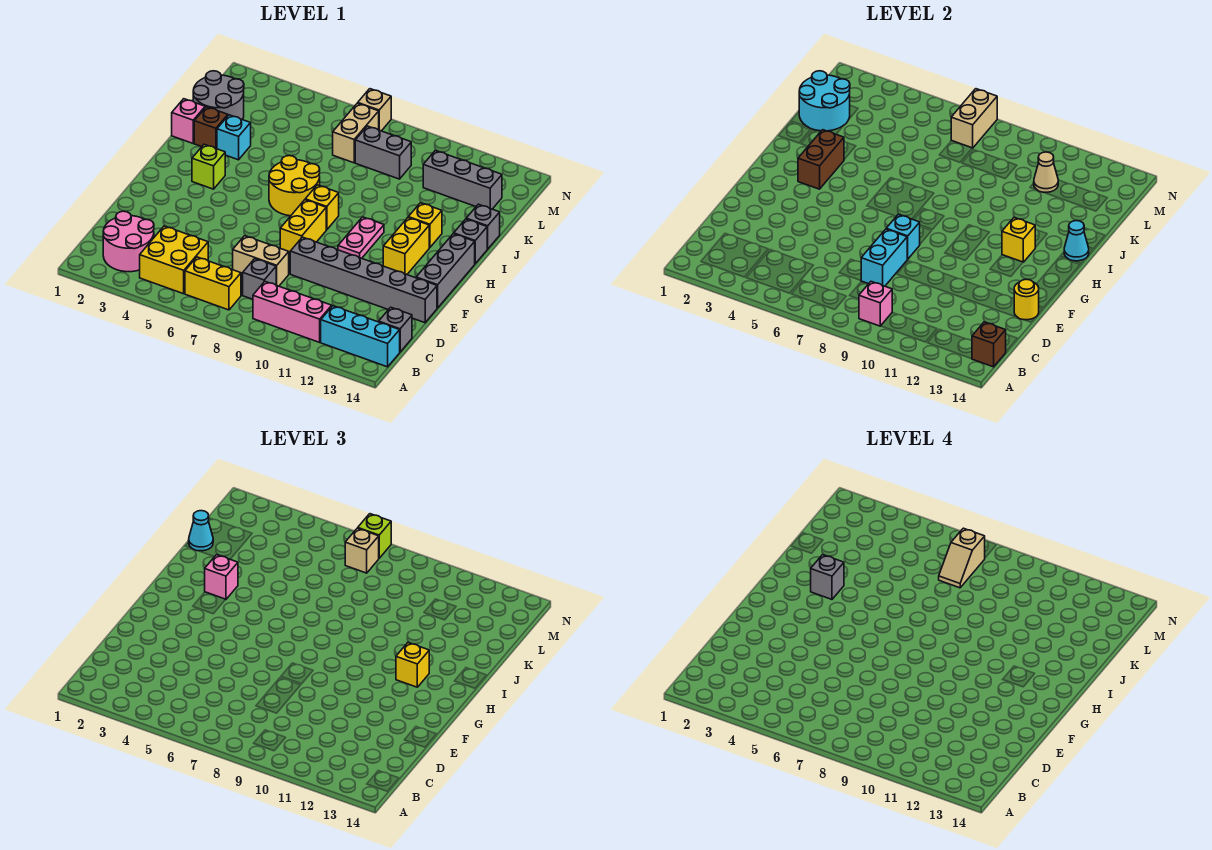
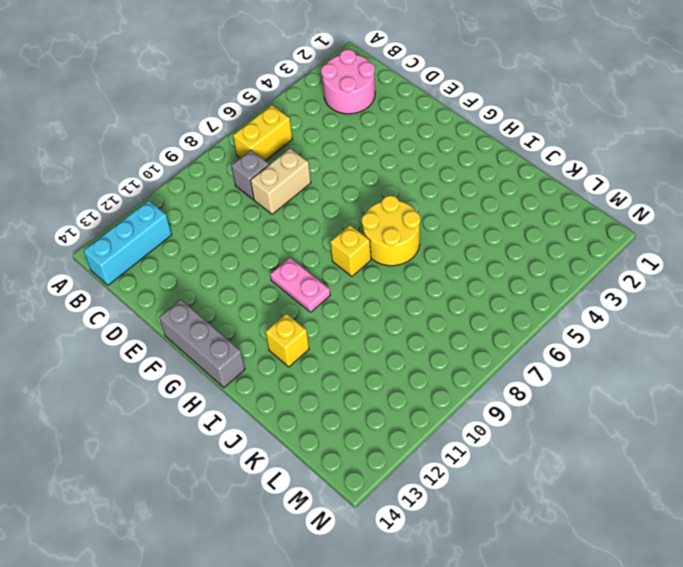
none -> yellow 2x2 brick [140,226,208,294]
none -> pink 1x3 brick [253,282,332,342]
none -> grey 1x1 brick [379,307,412,352]
none -> grey 1x6 brick [290,237,437,323]

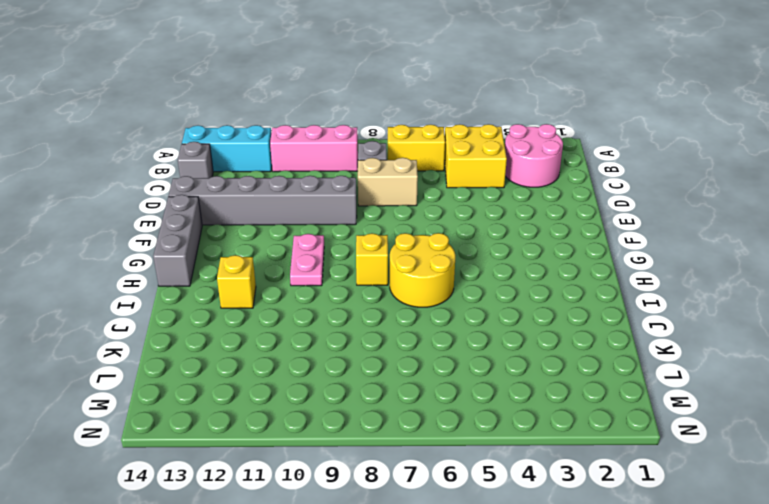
none -> yellow 1x2 brick [280,200,326,255]
none -> yellow 1x2 brick [383,218,429,274]
none -> lime 1x1 brick [192,144,225,189]
none -> grey 1x1 brick [454,219,487,264]

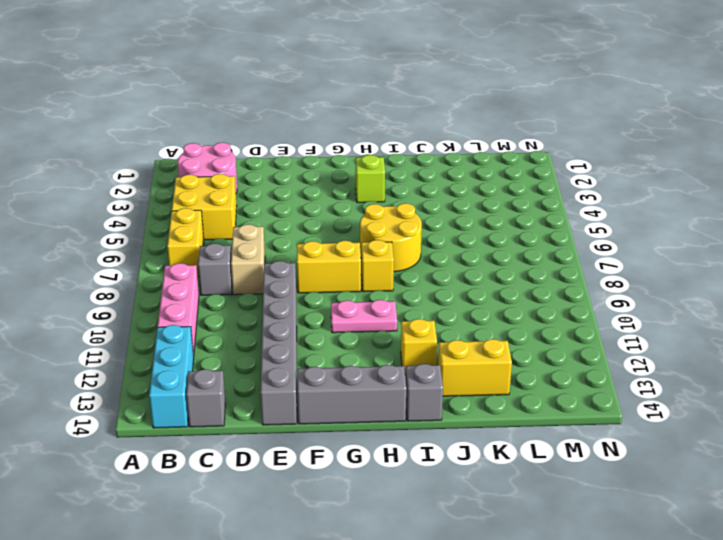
yellow 1x2 brick [438,339,512,396] -> yellow 1x2 brick moved to [383,218,429,274]
none -> pink 1x1 brick [172,99,205,143]
none -> brown 1x1 brick [194,107,228,149]
none -> cyan 1x1 brick [217,115,251,160]
none -> grey 1x1 brick [466,204,500,249]

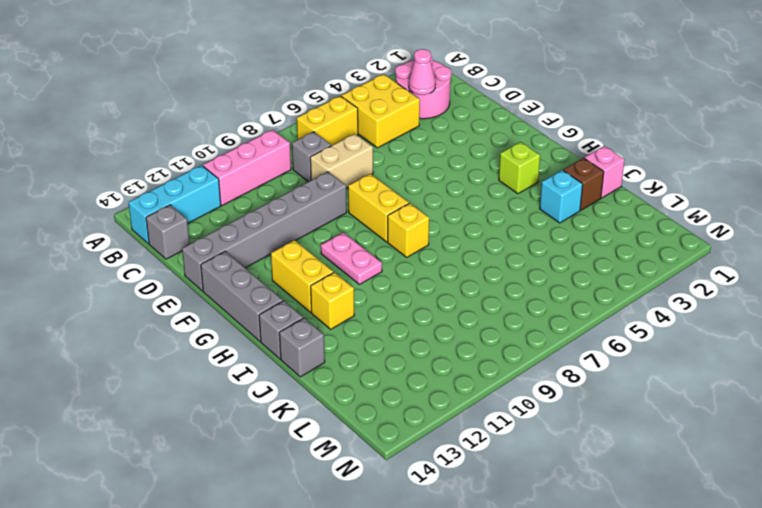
pink 1x1 cone [409,49,436,95] -> none
none -> yellow 2x2 round brick [269,156,320,216]
none -> grey 2x2 round brick [193,71,244,120]
none -> tan 1x2 brick [333,103,379,163]
none -> grey 1x2 brick [355,126,411,179]

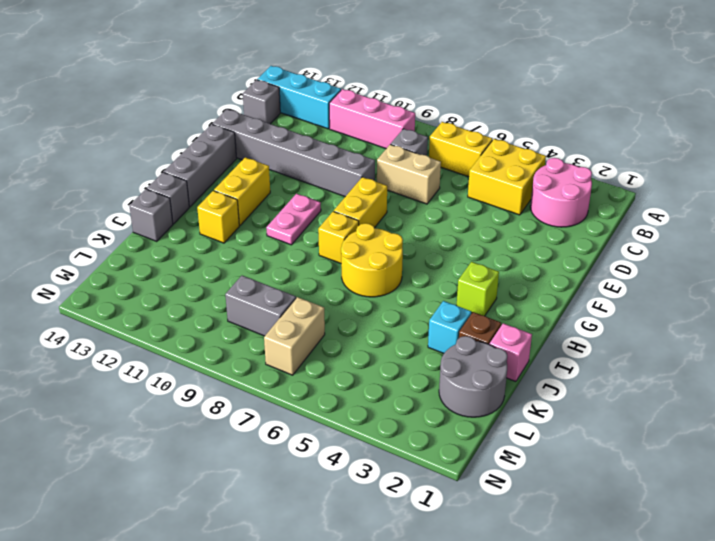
none -> grey 1x3 brick [423,150,502,209]
none -> tan 1x1 brick [358,89,391,131]
none -> pink 1x1 brick [859,282,892,326]
none -> brown 1x1 brick [972,322,1006,367]

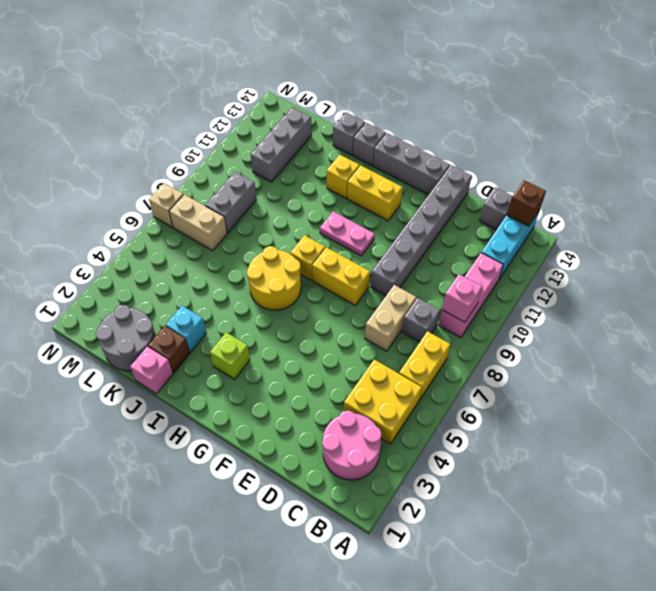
none -> cyan 1x2 brick [861,229,907,286]
none -> yellow 1x1 round brick [1014,279,1039,320]
none -> cyan 1x1 brick [886,214,920,259]
none -> brown 1x2 brick [798,130,844,189]

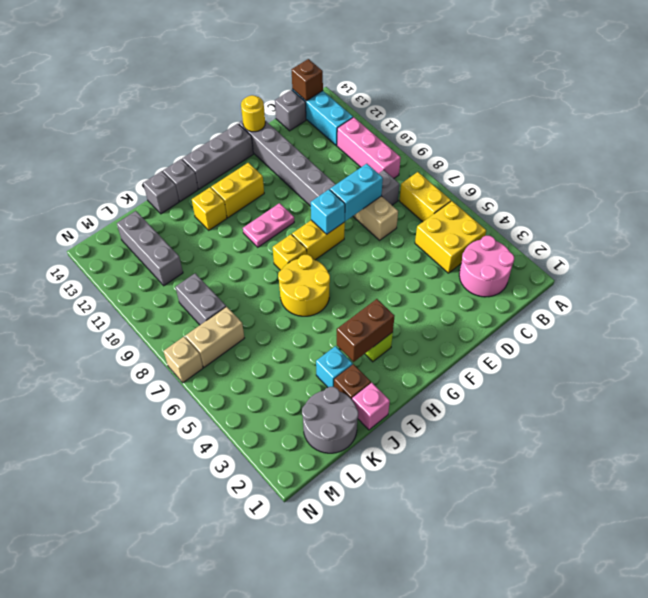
none -> pink 1x1 brick [859,282,892,326]
none -> yellow 1x1 brick [1002,218,1035,262]
none -> cyan 1x1 cone [1064,221,1089,261]
none -> cyan 2x2 round brick [799,71,850,131]

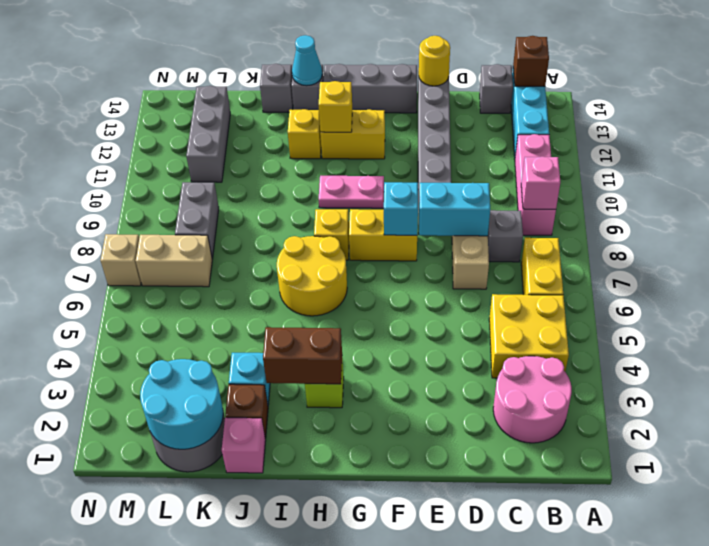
none -> tan 1x1 cone [1034,152,1058,192]
none -> tan 1x2 brick [951,89,997,148]
none -> yellow 1x1 brick [396,643,429,687]
none -> pink 1x1 brick [205,555,238,599]

